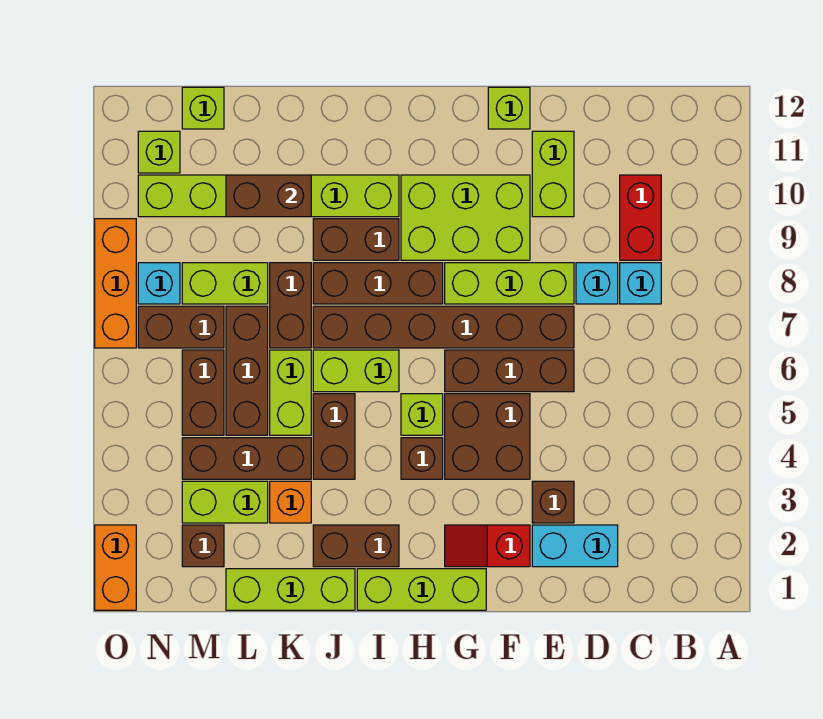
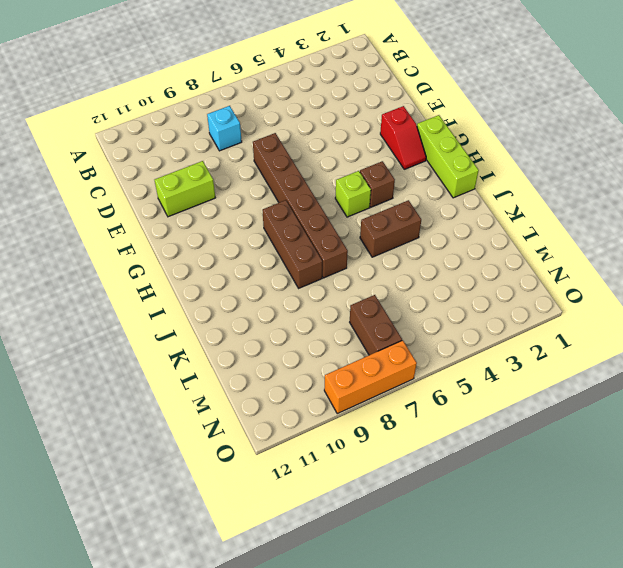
none -> red 1x2 brick [620,175,661,260]
none -> cyan 1x2 brick [532,525,618,567]
none -> cyan 1x1 brick [576,263,618,304]
none -> brown 1x1 brick [532,481,574,523]

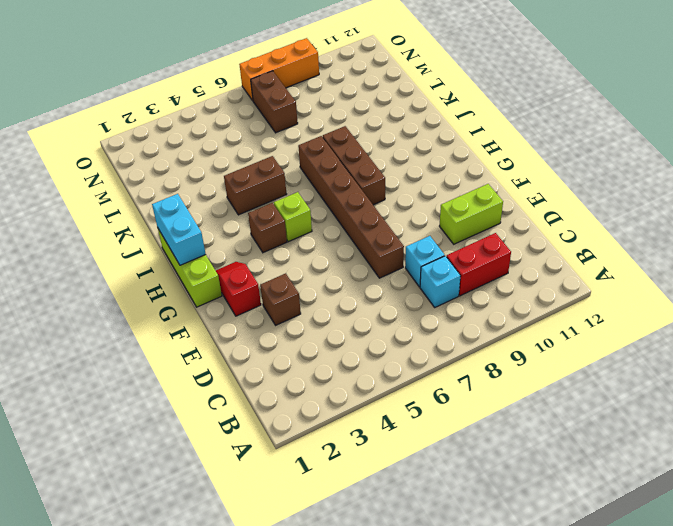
cyan 1x2 brick [152,194,206,265] -> cyan 1x2 brick moved to [532,525,618,567]
none -> brown 1x3 brick [445,350,574,392]
none -> lime 1x3 brick [445,263,574,304]
none -> brown 2x2 brick [445,394,530,479]
none -> lime 2x3 brick [401,175,530,260]

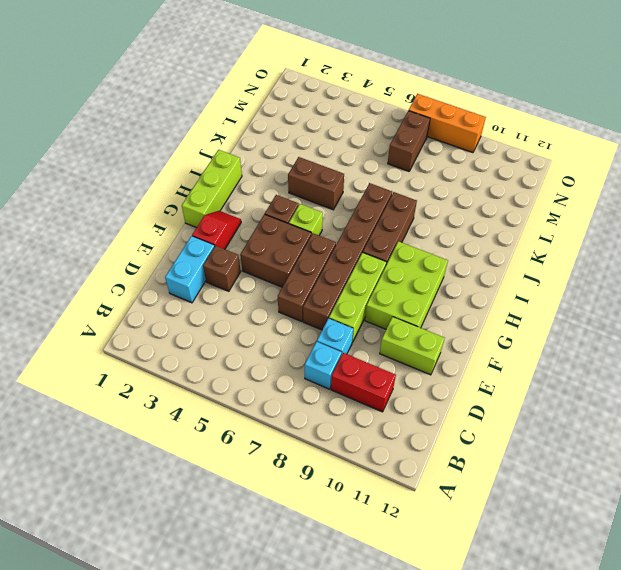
none -> lime 1x1 brick [488,87,530,129]
none -> brown 1x2 brick [313,525,399,567]
none -> lime 1x2 brick [313,350,399,392]
none -> brown 1x2 brick [313,219,399,260]

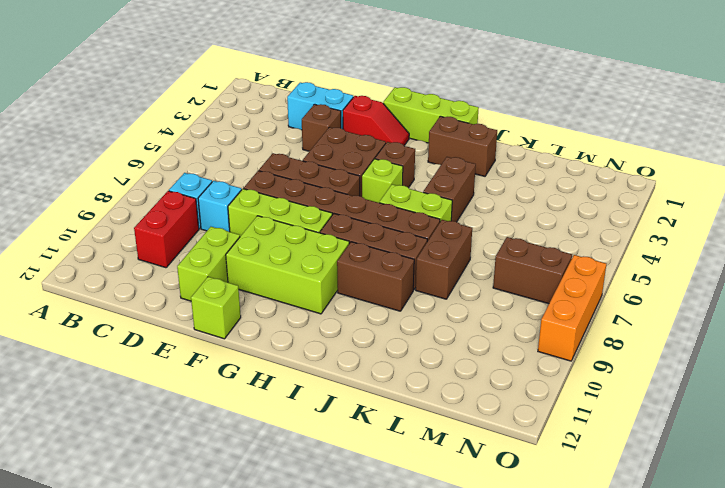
none -> lime 1x6 brick [138,175,399,217]
none -> lime 1x3 brick [226,569,355,610]
none -> orange 1x1 brick [270,481,311,523]
none -> brown 1x3 brick [182,438,311,479]

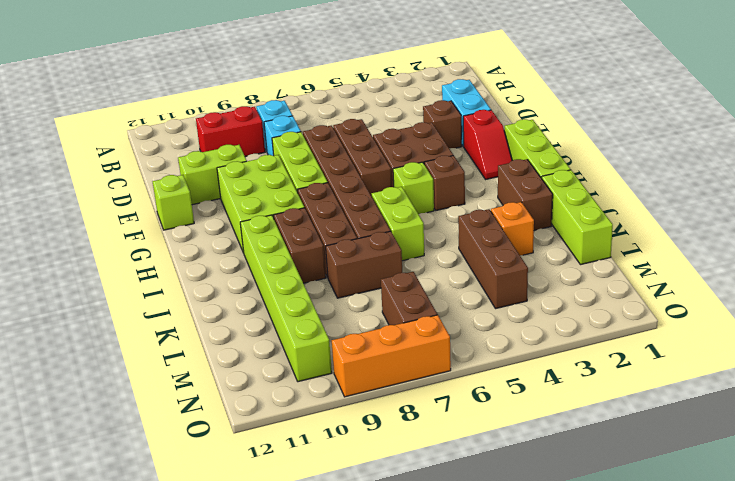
none -> brown 1x2 brick [313,394,355,479]
none -> lime 1x2 brick [270,350,311,435]
none -> lime 1x2 brick [182,481,268,523]
none -> brown 1x3 brick [226,306,268,435]

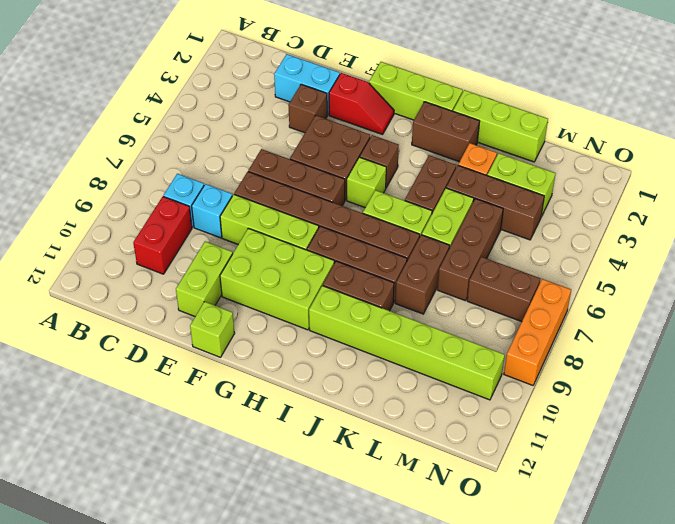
none -> lime 1x2 brick [182,263,268,304]
none -> brown 1x1 brick [182,525,224,567]
none -> brown 1x2 brick [182,350,224,435]
none -> lime 1x1 brick [182,87,224,129]

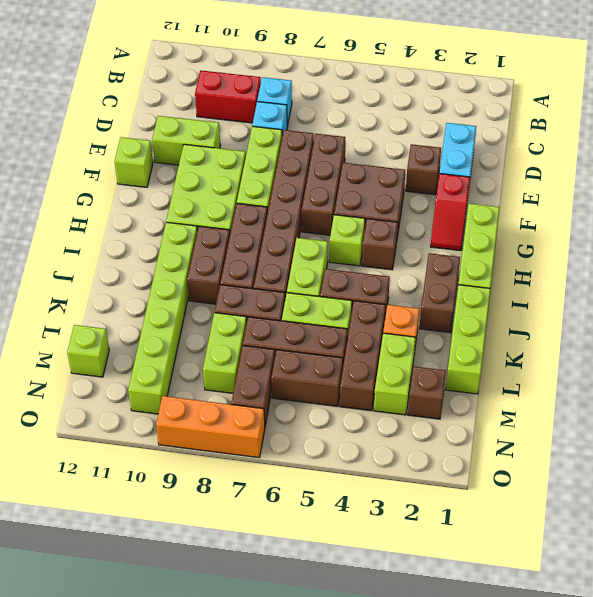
none -> cyan 1x1 brick [138,263,180,304]
none -> lime 1x1 brick [138,131,180,173]
none -> orange 1x2 brick [95,525,136,610]
none -> brown 1x2 brick [226,175,311,217]

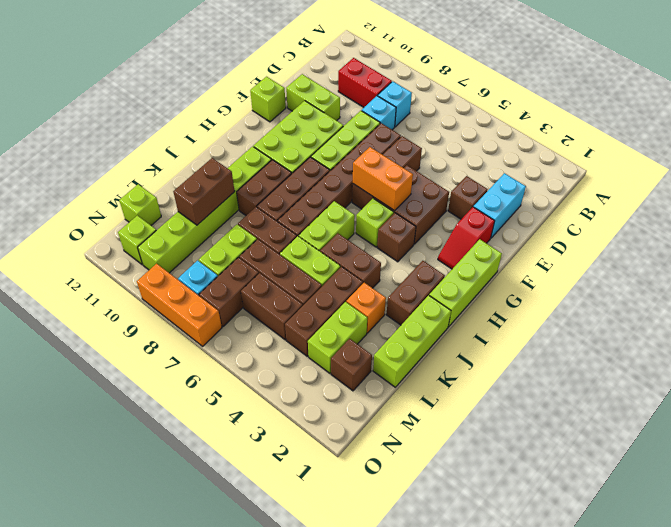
orange 1x2 brick [353,147,413,211] -> orange 1x2 brick moved to [95,525,136,610]

